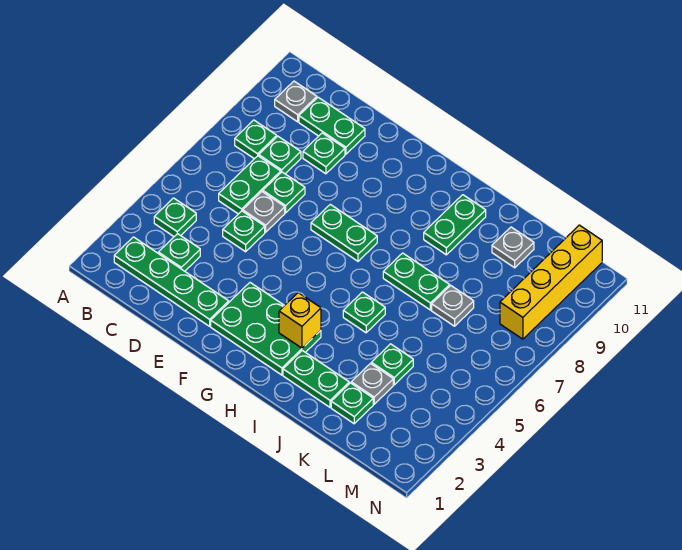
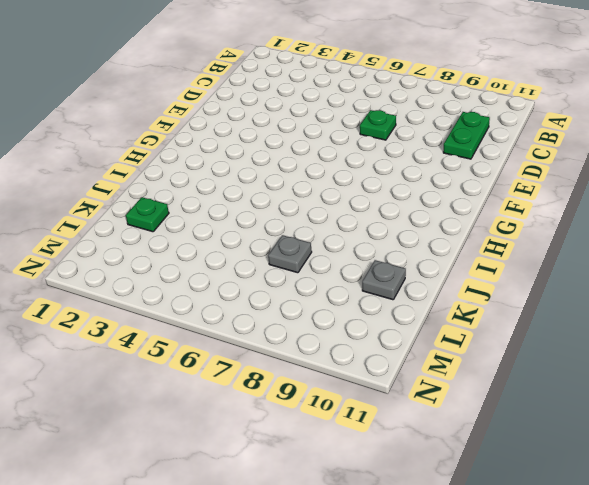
none -> green 1x4 plate [114,237,229,326]
none -> green 1x1 plate [154,198,196,236]
none -> green 1x1 plate [235,120,277,159]

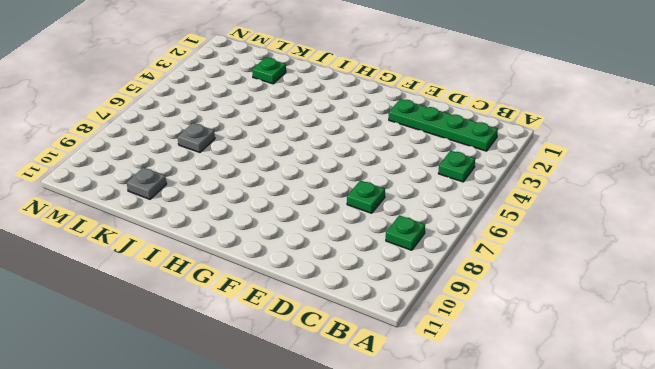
none -> grey 1x1 plate [275,81,317,122]
none -> green 1x1 plate [158,234,200,271]
none -> green 1x2 plate [219,156,281,214]

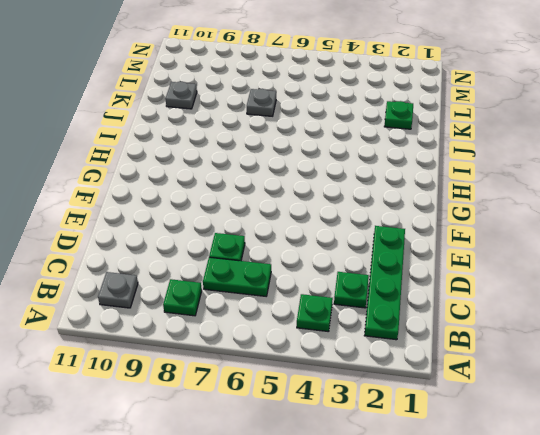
none -> green 1x1 plate [259,136,301,174]
none -> green 1x2 plate [299,97,365,154]
none -> green 1x1 plate [223,211,265,252]

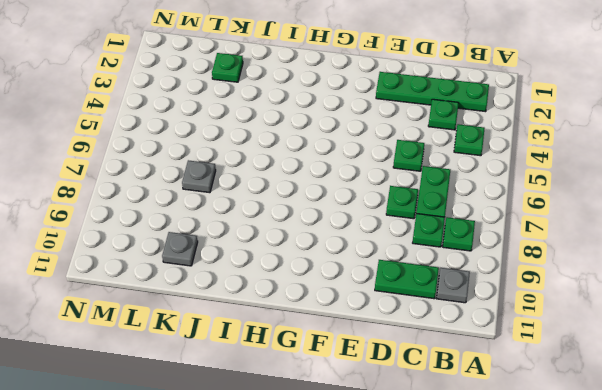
none -> grey 1x1 plate [243,192,285,232]
none -> green 1x1 plate [303,133,345,174]
none -> green 2x3 plate [211,283,321,375]

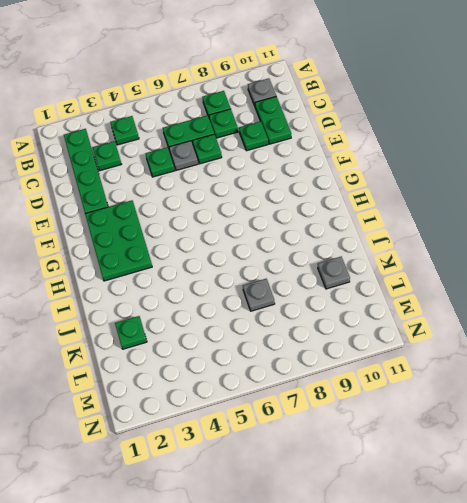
none -> green 1x2 plate [311,204,377,261]
none -> green 1x2 plate [283,351,349,407]
none -> green 1x1 plate [343,292,385,333]

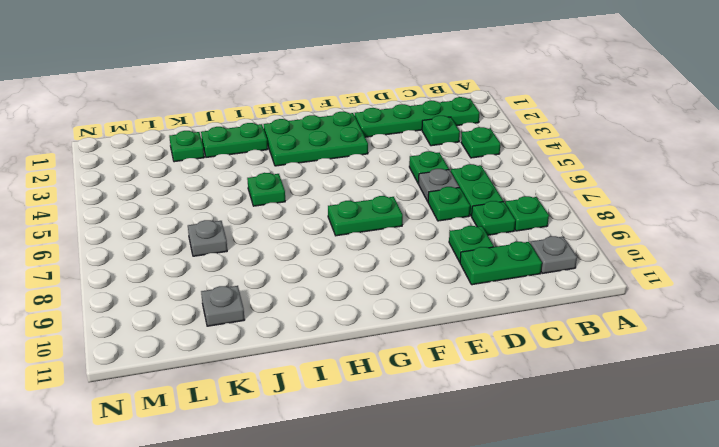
none -> green 1x2 plate [383,253,450,310]
none -> green 1x2 plate [424,195,486,255]
none -> grey 1x1 plate [351,364,393,404]

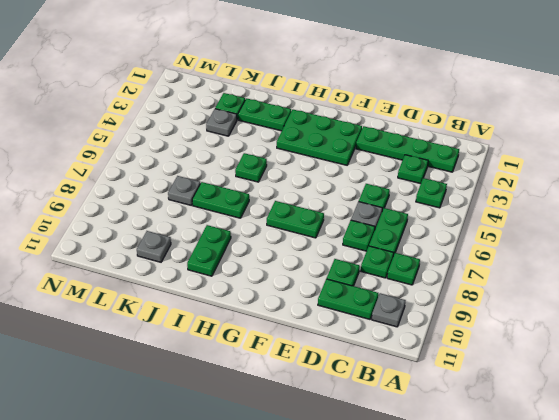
none -> green 1x1 plate [371,344,413,385]
none -> yellow 1x4 brick [500,225,602,339]
none -> yellow 1x1 brick [279,293,321,348]

